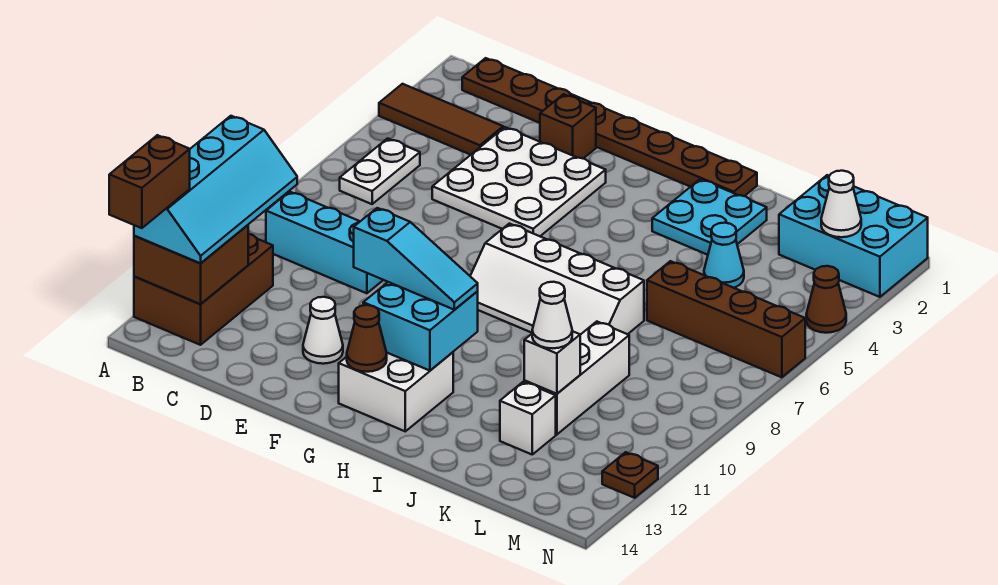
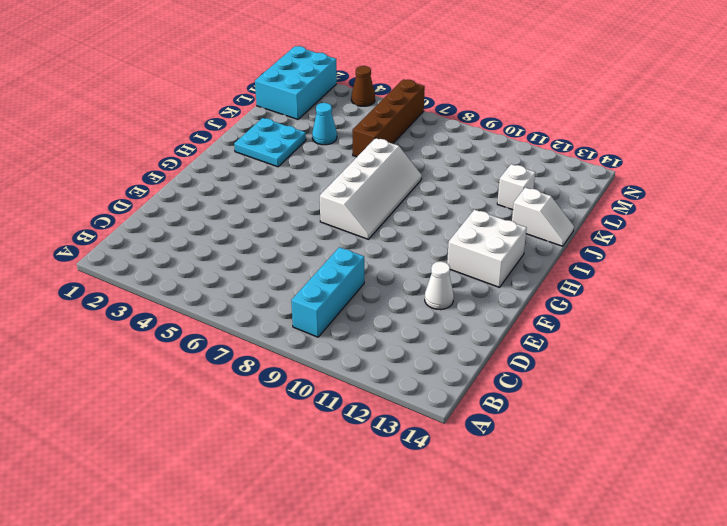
white 1x2 slope [512,187,574,246] -> none
none -> brown 1x3 tile [379,84,503,155]
none -> brown 2x3 brick [134,234,273,345]
none -> brown 1x8 plate [462,58,757,196]

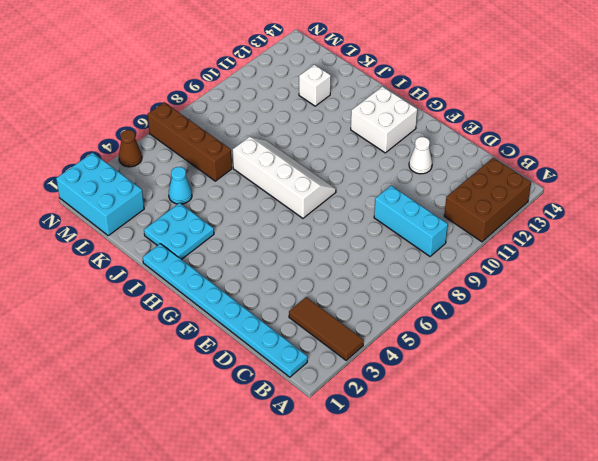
cyan 1x8 plate [143,244,308,377] -> brown 1x8 plate [462,58,757,196]
none -> white 1x2 plate [340,138,420,204]
none -> white 3x3 plate [432,127,606,236]
none -> brown 1x1 brick [540,94,596,159]

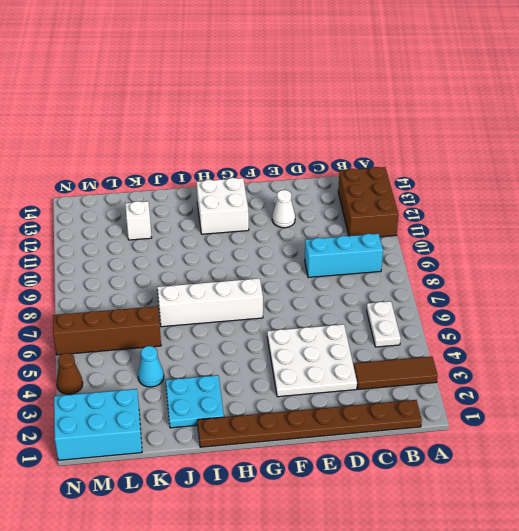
none -> brown 1x1 brick [540,94,596,159]
none -> white 1x3 brick [524,322,629,435]
none -> brown 1x1 plate [602,452,658,498]

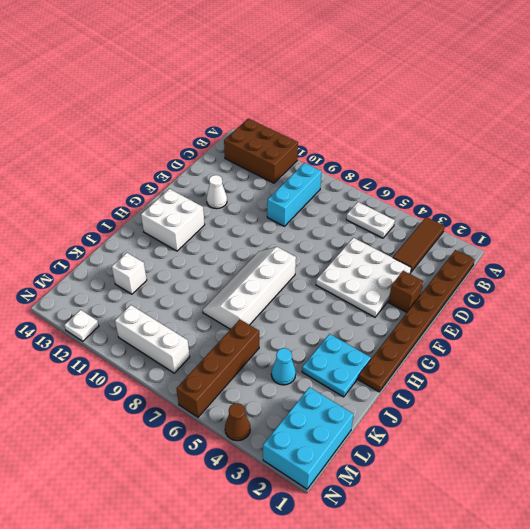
white 1x3 brick [115,305,190,373] -> white 1x3 brick moved to [524,322,629,435]
white 1x1 plate [64,310,99,341] -> brown 1x1 plate [602,452,658,498]
none -> brown 2x2 brick [134,225,248,304]
none -> cyan 2x2 brick [363,282,478,371]
none -> brown 1x1 cone [347,305,387,372]

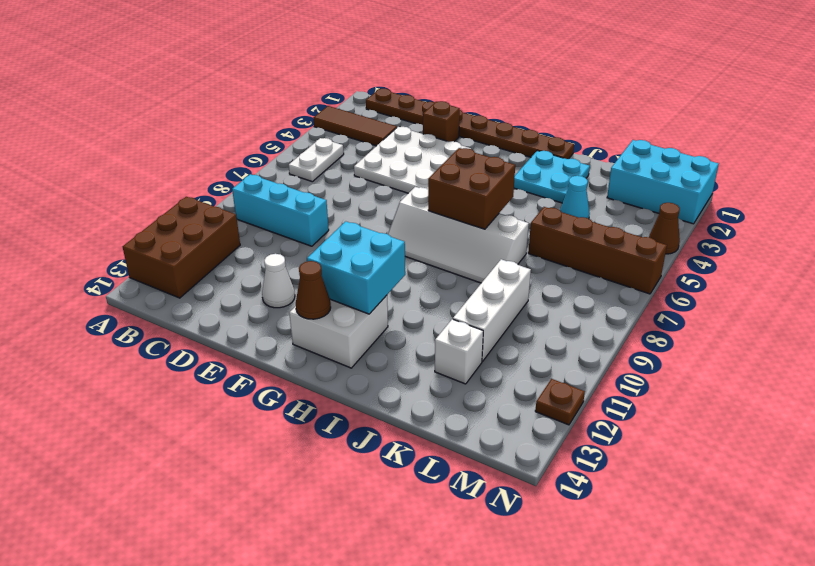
brown 2x2 brick [428,148,515,229] -> brown 2x2 brick moved to [134,225,248,304]
none -> white 1x1 brick [524,331,580,394]
none -> white 1x1 cone [821,171,861,237]
none -> cyan 2x4 slope [134,116,297,263]

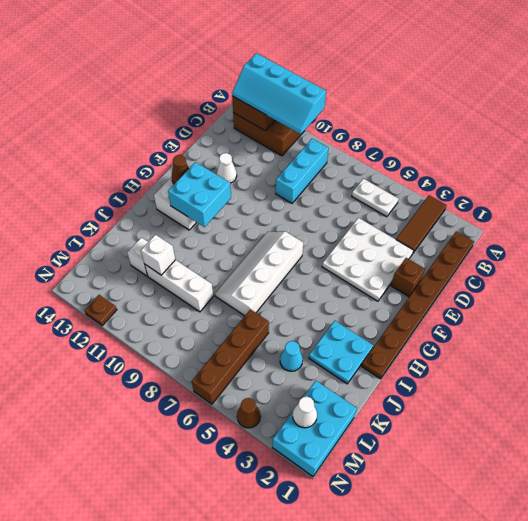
none -> cyan 1x3 slope [354,208,478,310]
none -> white 1x1 cone [532,282,572,348]
none -> brown 1x2 brick [109,135,190,228]

